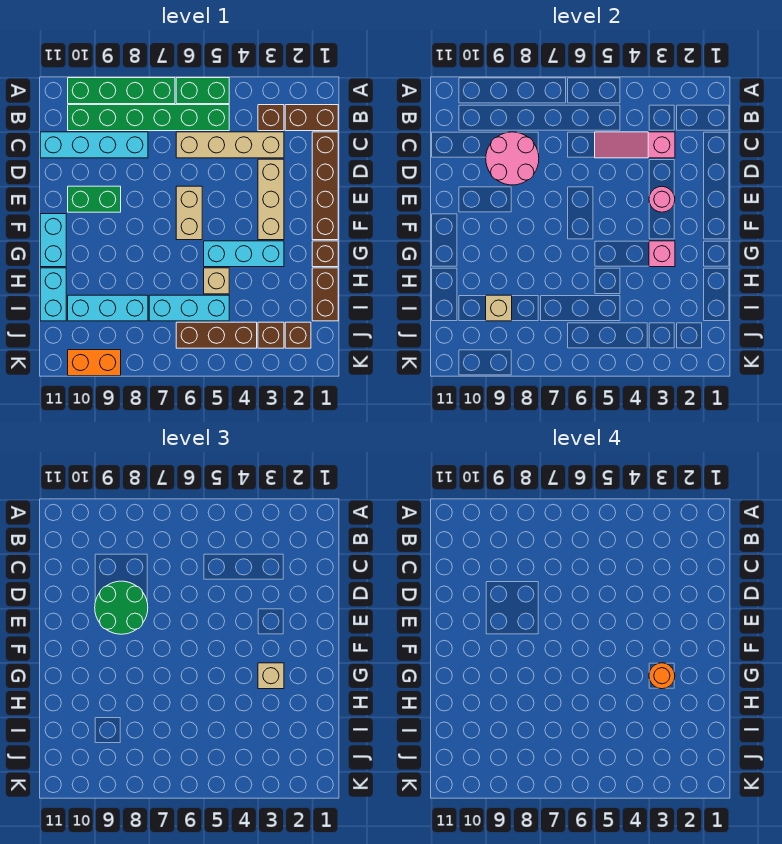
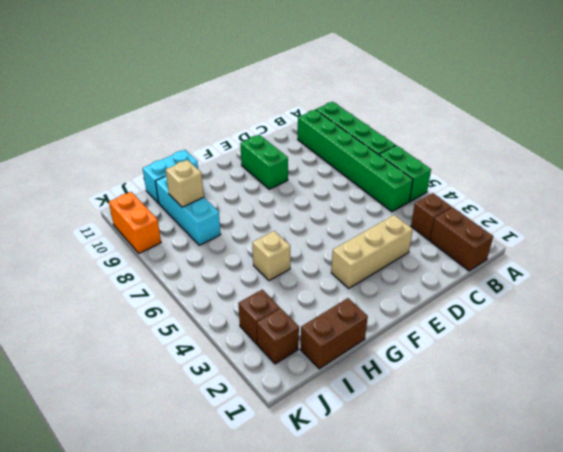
none -> brown 1x4 brick [312,132,338,240]
none -> tan 1x4 brick [176,132,284,158]
none -> cyan 1x4 brick [40,132,148,158]
none -> tan 1x2 brick [176,186,202,240]

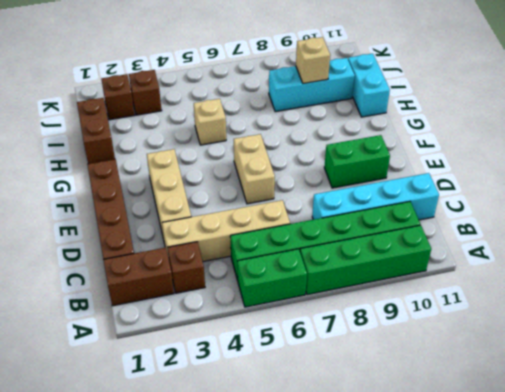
none -> cyan 1x2 brick [40,214,66,267]
none -> brown 1x1 brick [312,241,338,267]
none -> cyan 1x3 brick [204,241,284,267]
none -> cyan 1x3 brick [149,295,229,321]

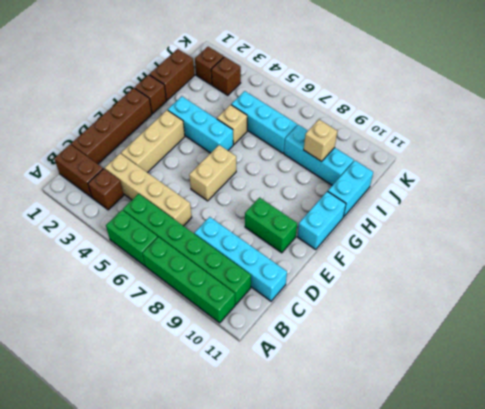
none -> brown 1x3 brick [176,322,257,348]
none -> orange 1x2 brick [68,350,121,376]
none -> pink 1x3 slope [595,132,675,158]
none -> pink 2x2 round brick [486,132,539,185]

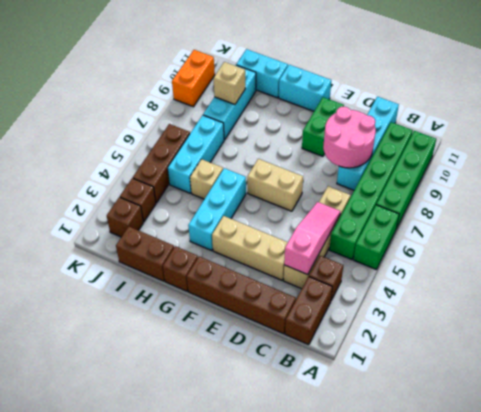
none -> pink 1x1 round brick [649,187,675,212]
none -> pink 1x1 brick [649,241,675,267]
none -> green 2x2 round brick [95,581,148,634]
none -> tan 1x1 brick [258,663,284,689]

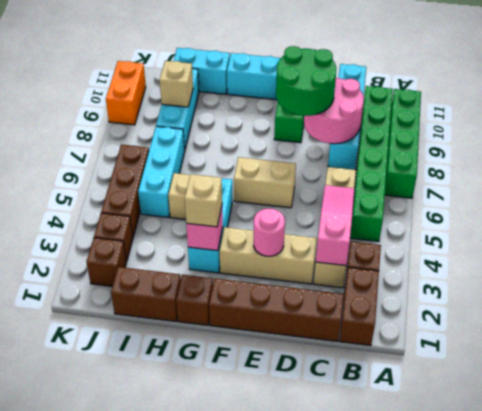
none -> green 1x2 brick [176,78,229,104]
none -> orange 1x1 round brick [649,663,675,689]

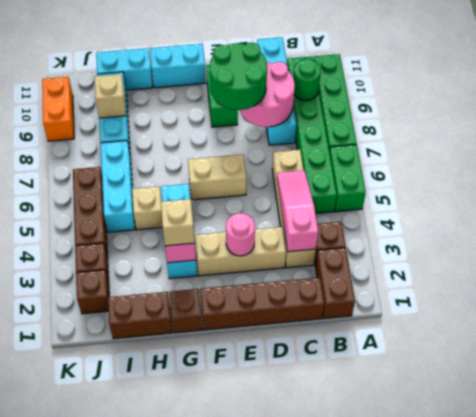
green 1x1 round brick [293,59,321,100] -> none
none -> orange 1x1 round brick [649,663,675,689]

